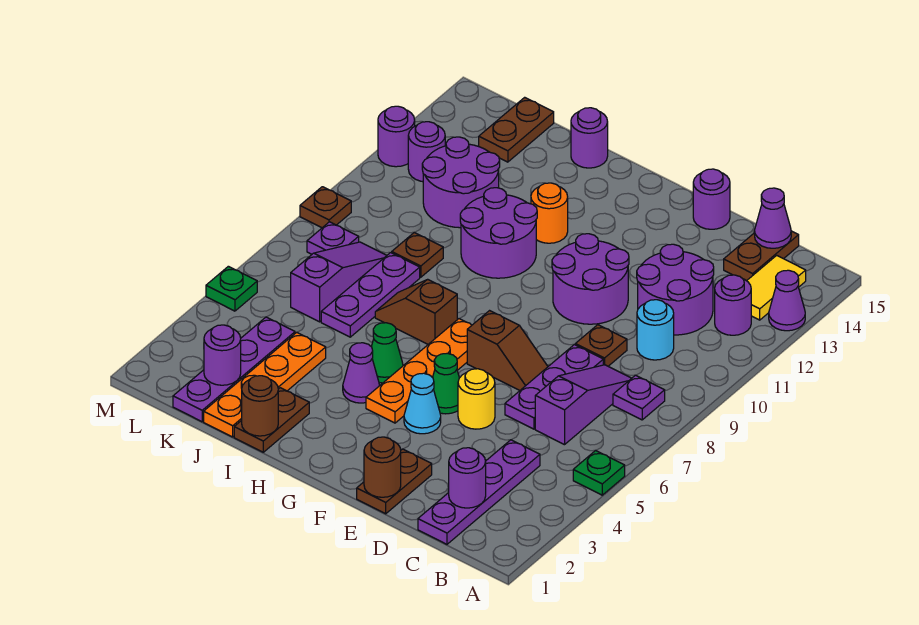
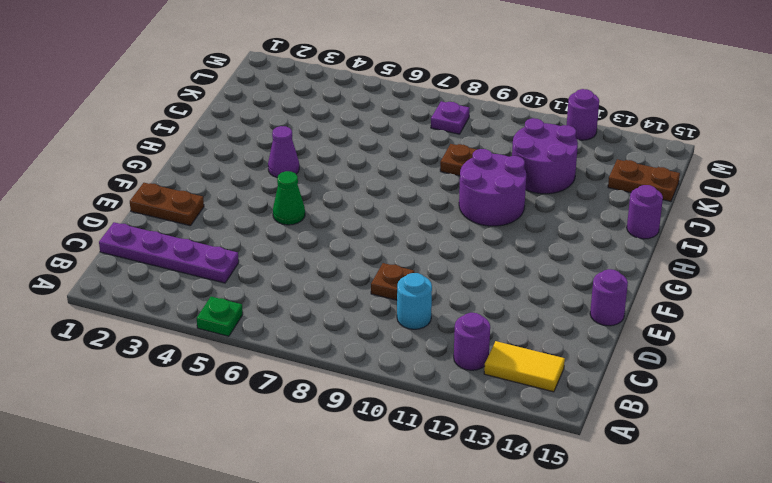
none -> purple 1x1 cone [769,270,805,331]
none -> purple 1x1 plate [613,375,665,420]
none -> purple 1x3 slope [535,365,632,445]
none -> purple 2x2 round brick [637,244,714,335]

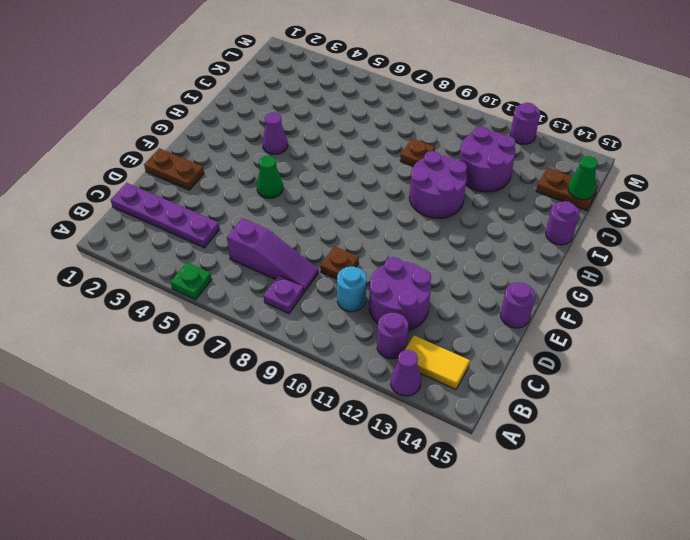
green 1x1 cone [568,156,598,200] -> green 1x1 cone moved to [371,323,403,383]
none -> brown 1x2 plate [724,231,799,281]
none -> purple 1x3 plate [505,345,603,429]
none -> yellow 1x1 round brick [458,369,495,429]
none -> brown 1x2 slope [467,311,548,390]

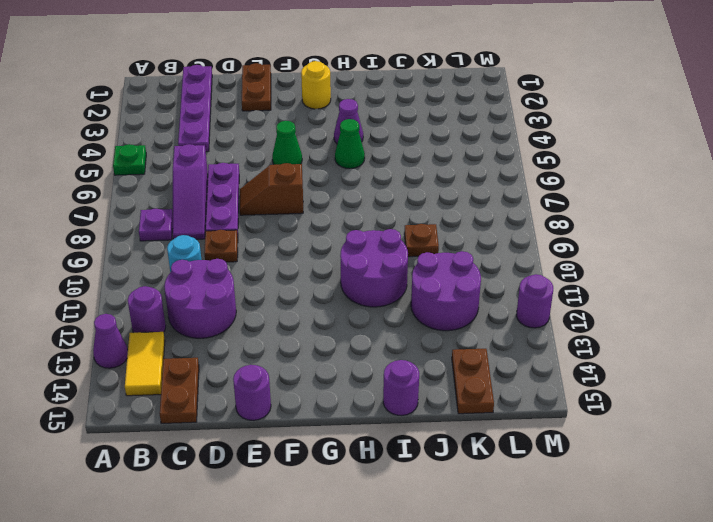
yellow 1x1 round brick [301,61,331,109] -> yellow 1x1 round brick moved to [458,369,495,429]
none -> purple 2x2 round brick [552,234,629,324]
none -> cyan 1x1 cone [404,373,441,434]
none -> orange 1x4 plate [366,319,472,423]
none -> brown 1x2 slope [375,279,457,344]

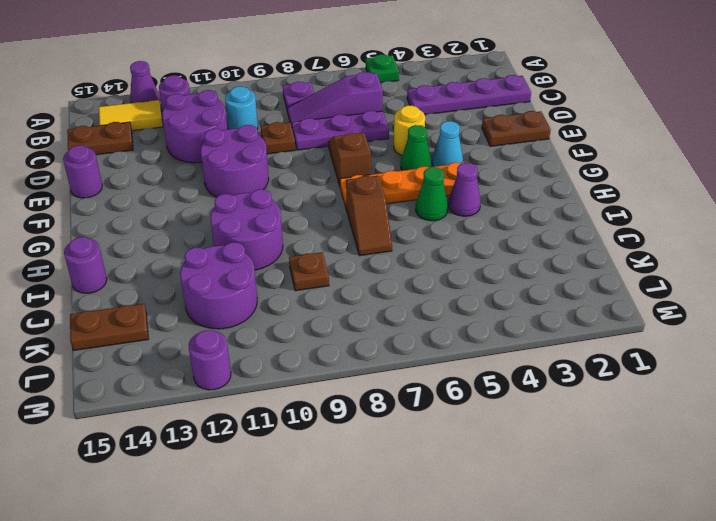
none -> orange 1x1 round brick [531,183,568,243]
none -> brown 1x2 plate [234,388,309,452]
none -> orange 1x4 plate [204,332,326,437]
none -> purple 1x3 plate [321,253,420,337]

